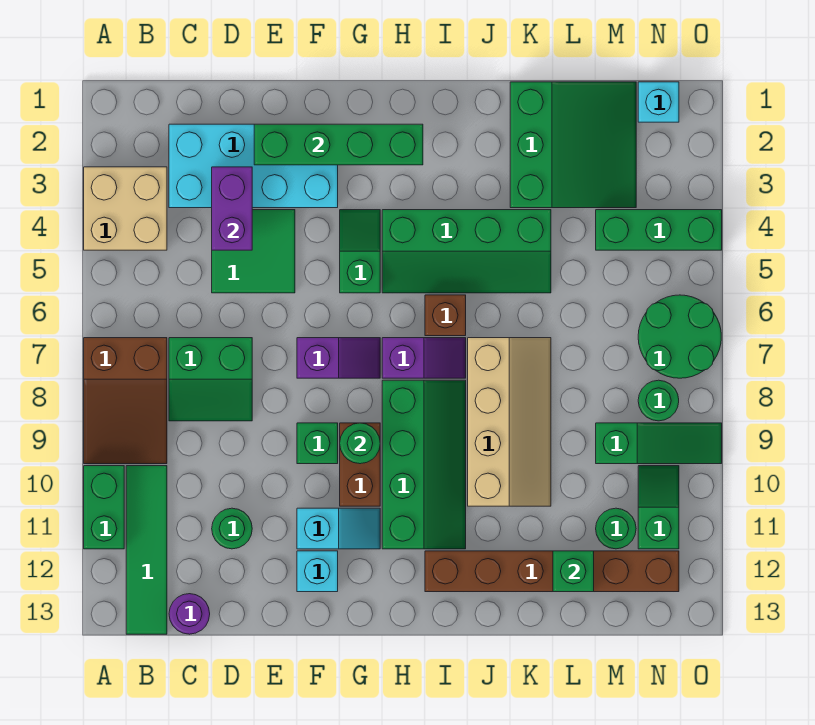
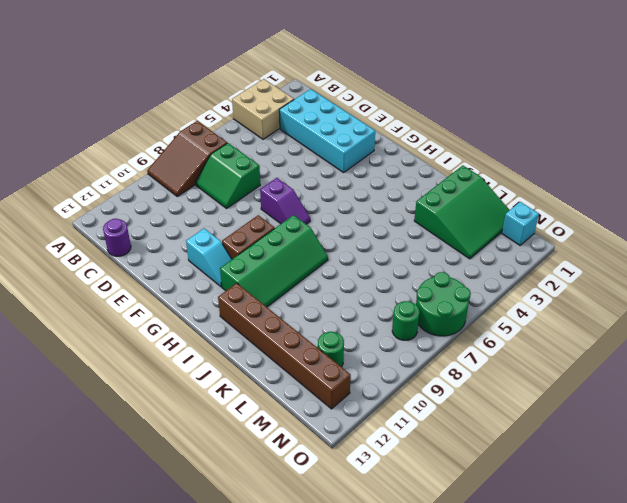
none -> green 1x2 brick [84,466,124,549]
none -> green 1x4 tile [126,466,167,634]
none -> green 2x2 tile [212,210,295,293]
none -> green 1x1 round brick [212,508,252,549]

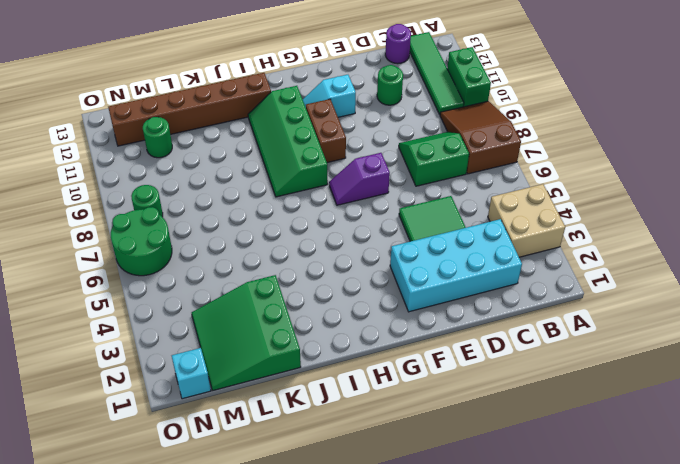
none -> green 1x1 brick [297,423,338,464]
none -> cyan 1x1 brick [297,551,338,592]
none -> green 1x2 slope [340,210,380,293]
none -> green 2x4 slope [382,210,551,293]

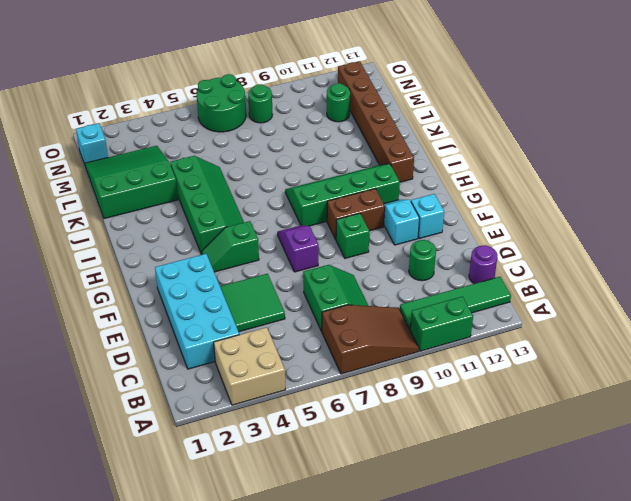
none -> purple 1x2 slope [382,338,466,378]
none -> brown 1x1 brick [425,295,466,336]
none -> tan 2x4 slope [468,338,551,506]
none -> green 1x3 brick [596,210,722,250]

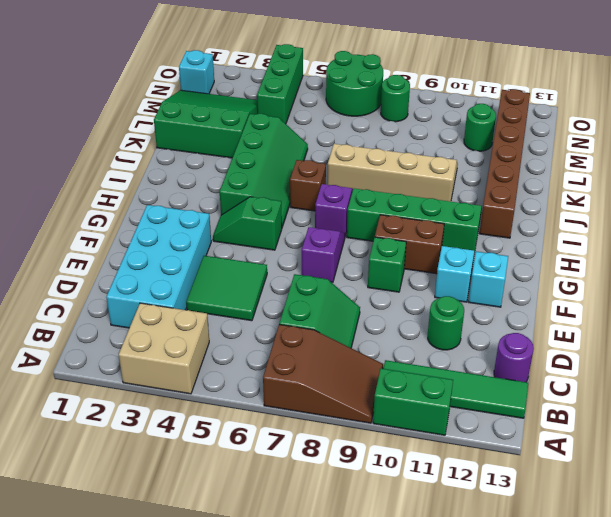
none -> green 1x3 slope [596,423,722,464]
none -> green 1x2 slope [638,466,679,549]
none -> purple 1x2 brick [212,167,252,250]
none -> green 1x4 brick [254,124,423,165]

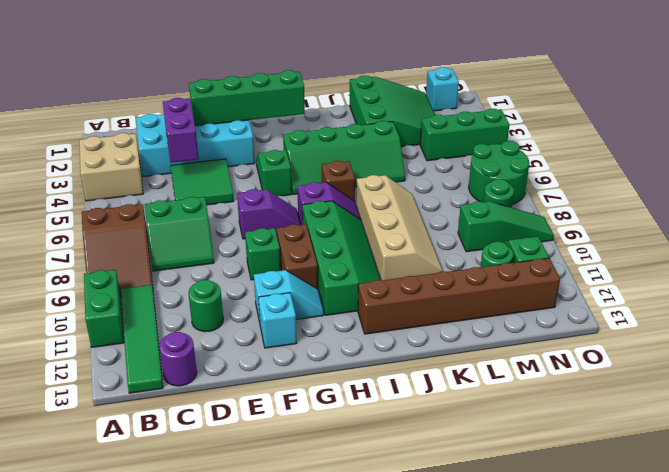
none -> green 1x1 round brick [340,423,380,464]
none -> green 1x1 brick [553,551,594,592]

